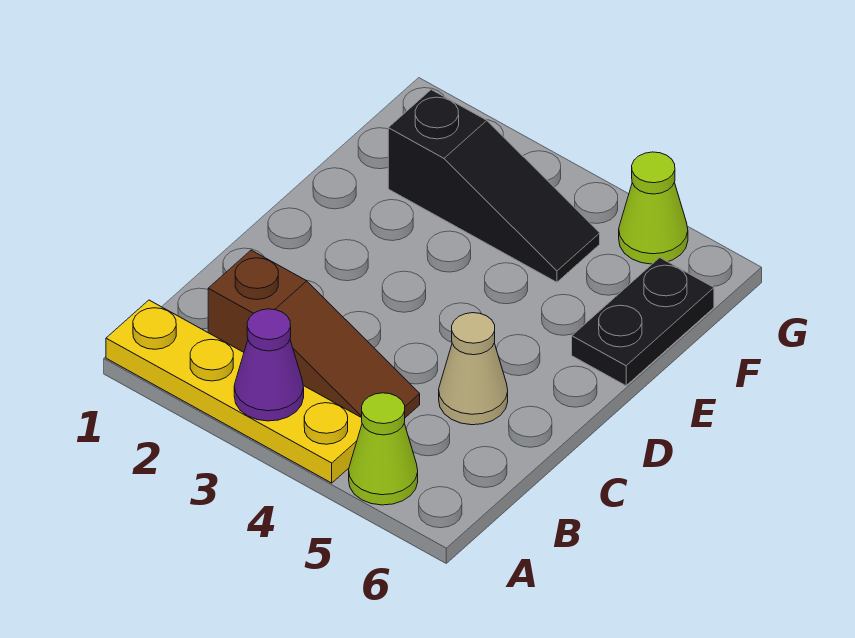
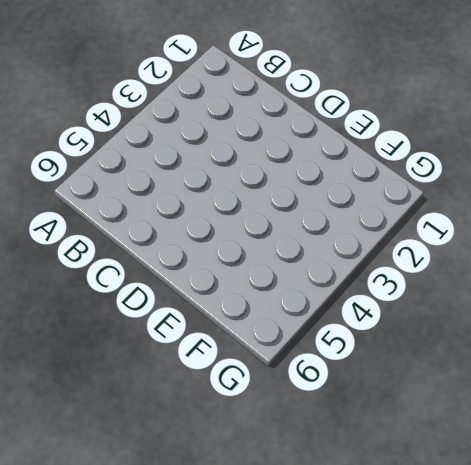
none -> yellow 1x4 plate [106,300,362,483]
none -> lime 1x1 cone [349,393,418,505]

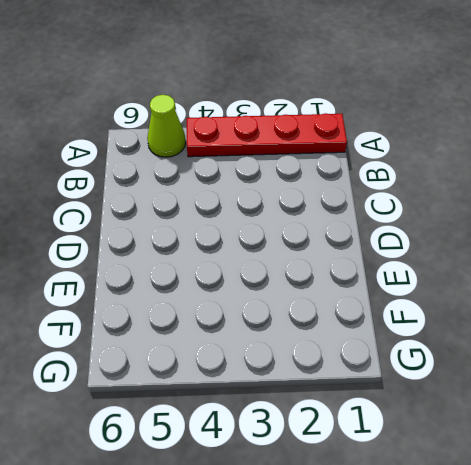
red 1x4 plate [187,113,347,157] -> yellow 1x4 plate [106,300,362,483]
none -> brown 1x3 slope [208,250,420,418]
none -> tan 1x1 cone [439,313,508,425]

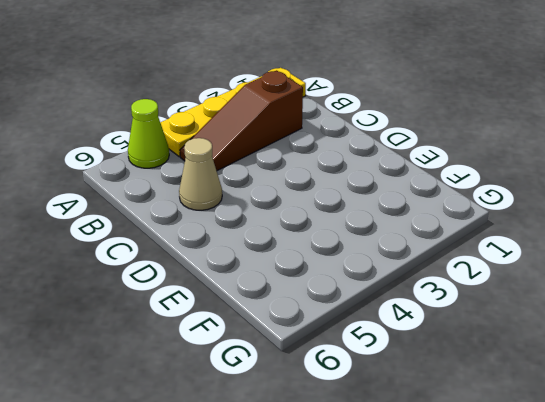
none -> black 1x2 plate [572,258,714,386]
none -> black 1x3 slope [388,90,600,282]

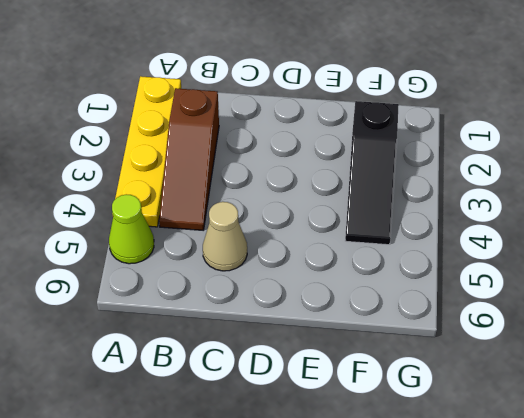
none -> black 1x2 plate [572,258,714,386]
none -> lime 1x1 cone [619,152,688,264]

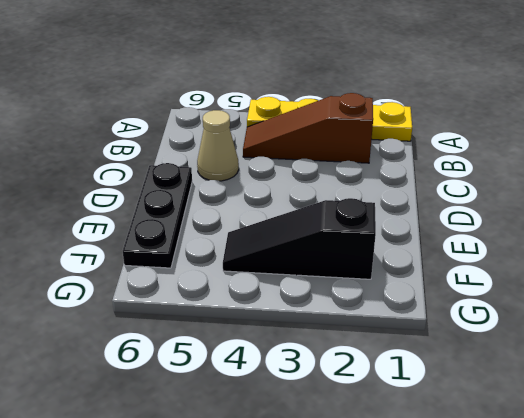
black 1x3 plate [123,163,192,268] -> black 1x2 plate [572,258,714,386]
none -> lime 1x1 cone [349,393,418,505]
none -> lime 1x1 cone [619,152,688,264]

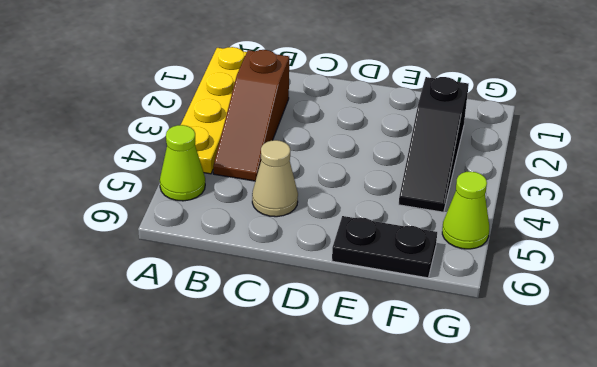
none -> purple 1x1 cone [234,309,304,421]

